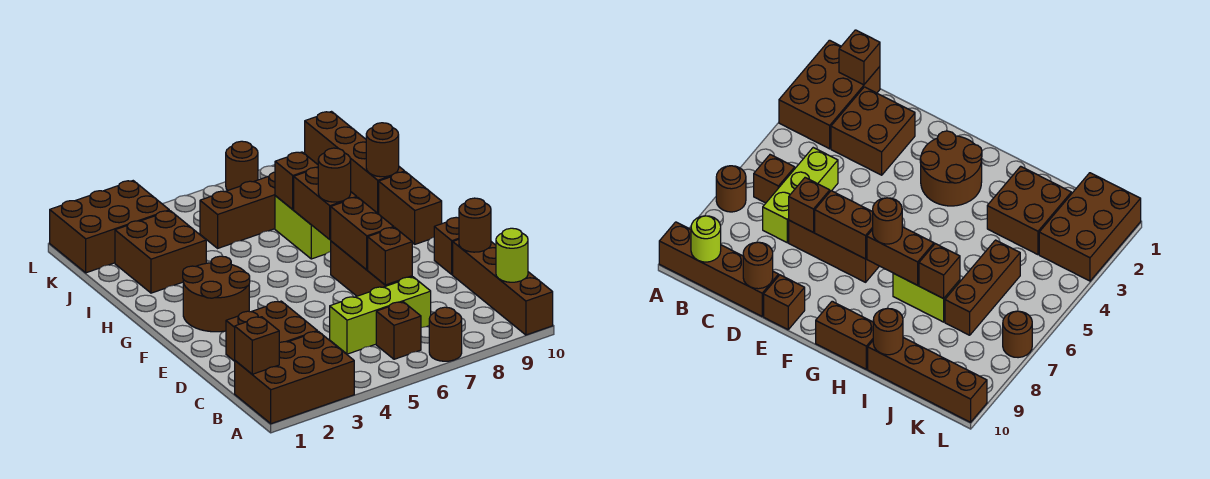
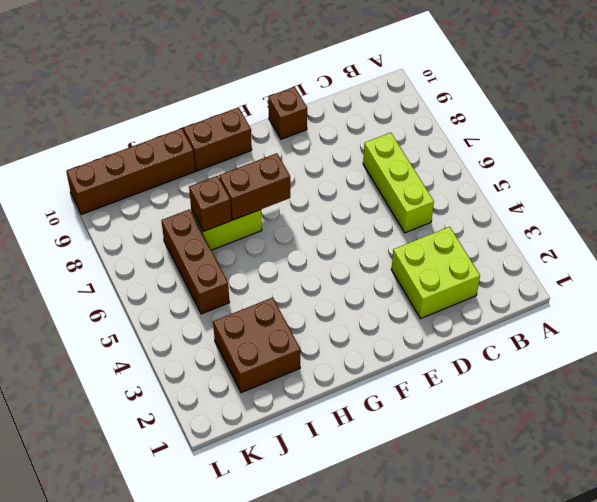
lime 2x2 brick [391,227,480,319] -> brown 2x2 brick [226,301,317,361]
none -> brown 2x3 brick [235,331,354,424]
none -> brown 1x1 round brick [429,307,462,361]
none -> brown 1x4 brick [453,239,553,335]

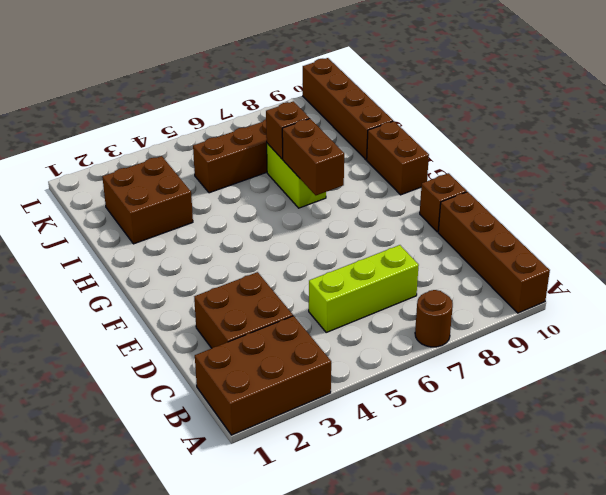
none -> brown 1x1 brick [376,302,421,359]
none -> brown 1x3 brick [331,241,412,296]
none -> brown 2x2 round brick [183,256,250,332]

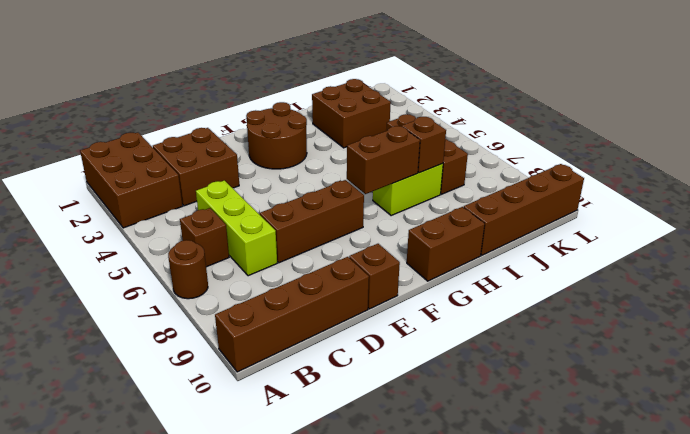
none -> brown 2x3 brick [50,181,169,273]
none -> brown 1x1 round brick [226,141,258,190]
none -> brown 1x1 brick [235,317,279,374]

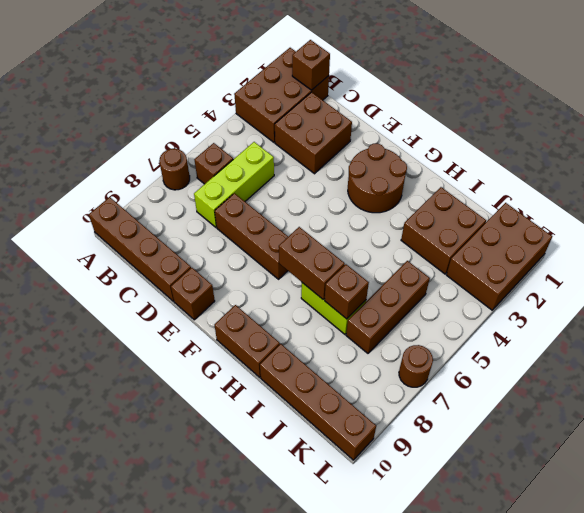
none -> lime 1x1 round brick [496,228,528,282]
none -> brown 1x1 brick [368,227,412,285]
none -> brown 1x1 round brick [459,198,491,252]

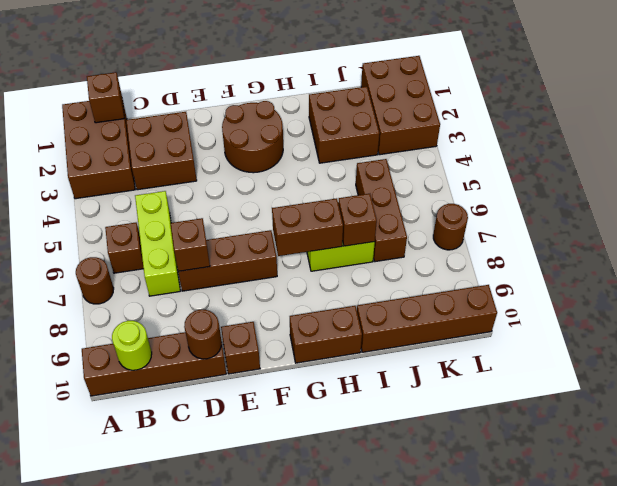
none -> brown 1x2 brick [331,197,394,270]
none -> brown 1x1 round brick [366,123,399,177]
none -> brown 1x1 round brick [318,148,351,202]

